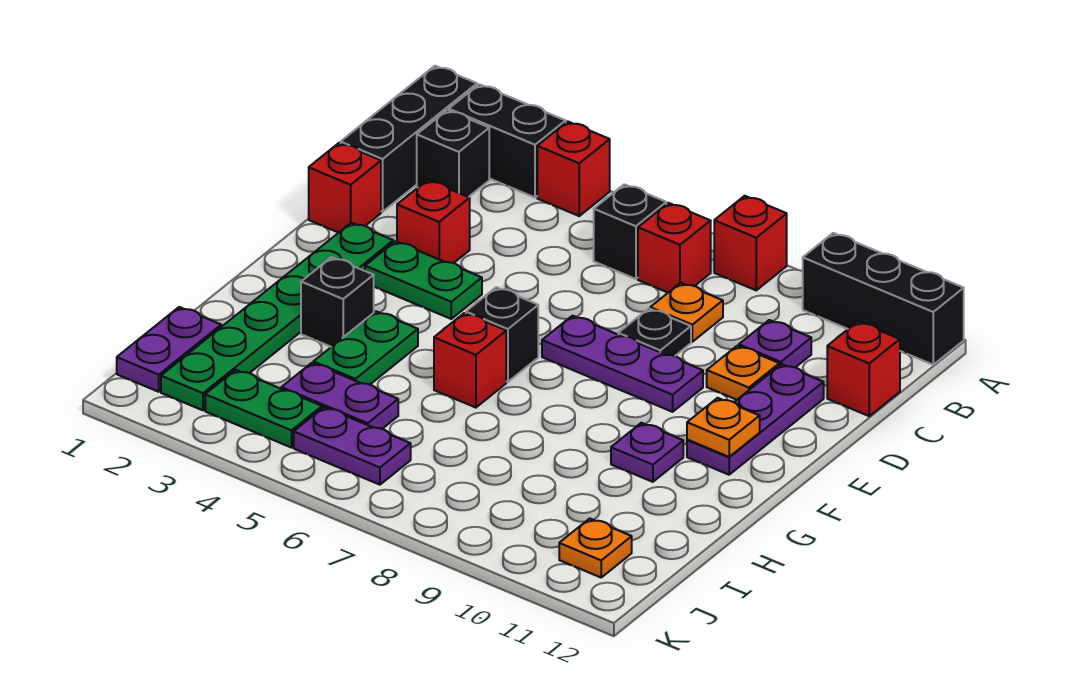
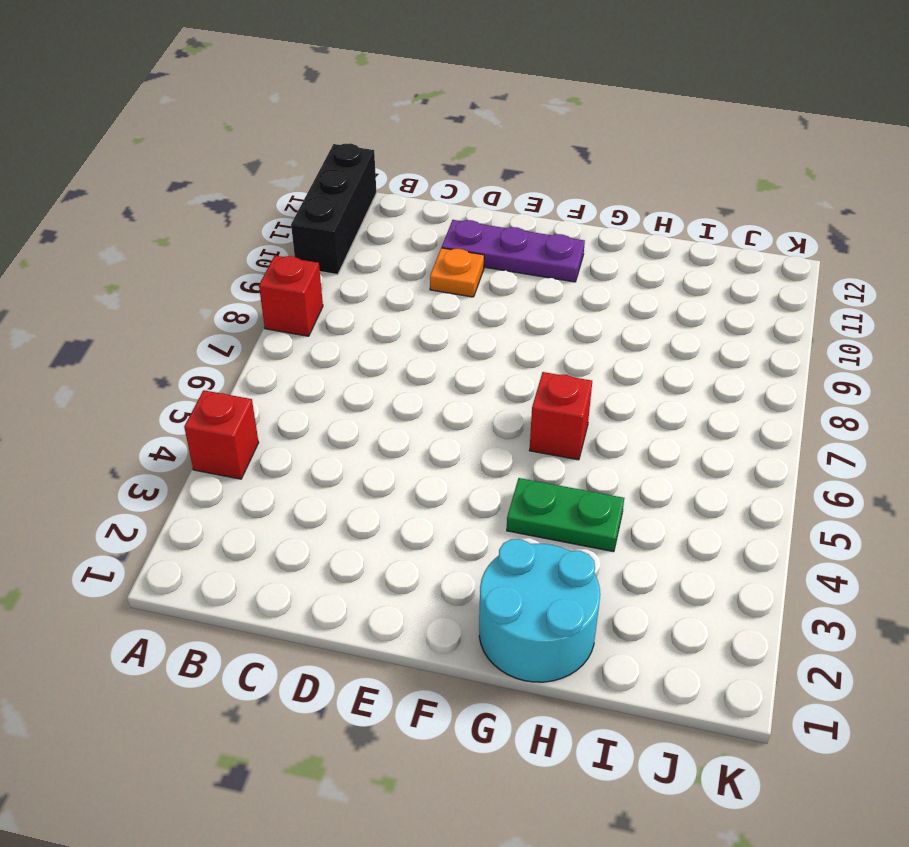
cyan 2x2 round brick [479,539,600,682] -> green 1x6 plate [161,223,393,410]
none -> black 1x3 brick [341,66,477,212]
none -> black 1x2 brick [449,84,566,197]
none -> black 1x1 brick [417,110,489,197]
none -> black 1x1 brick [594,184,666,279]

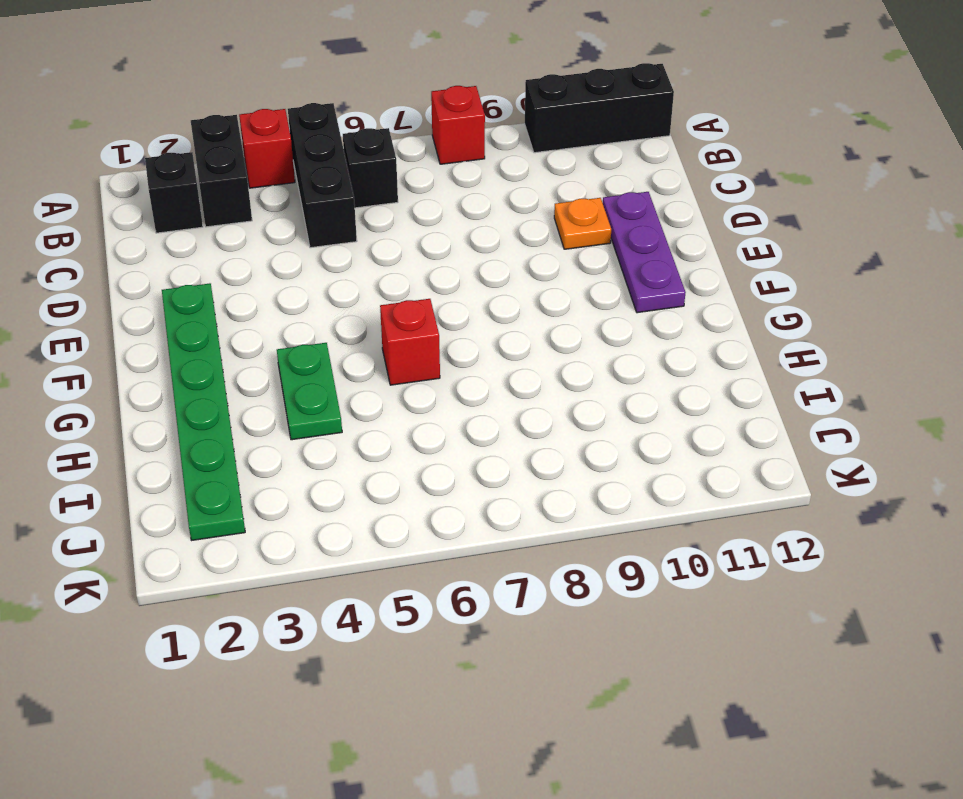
black 1x2 brick [191,115,252,227] -> black 1x2 brick turned to [449,84,566,197]
black 1x3 brick [288,103,357,248] -> black 1x3 brick moved to [341,66,477,212]
none -> red 1x1 brick [638,203,711,292]
none -> orange 1x1 plate [650,283,723,342]
none -> purple 1x1 plate [739,320,811,368]
none -> red 1x1 brick [827,322,900,416]

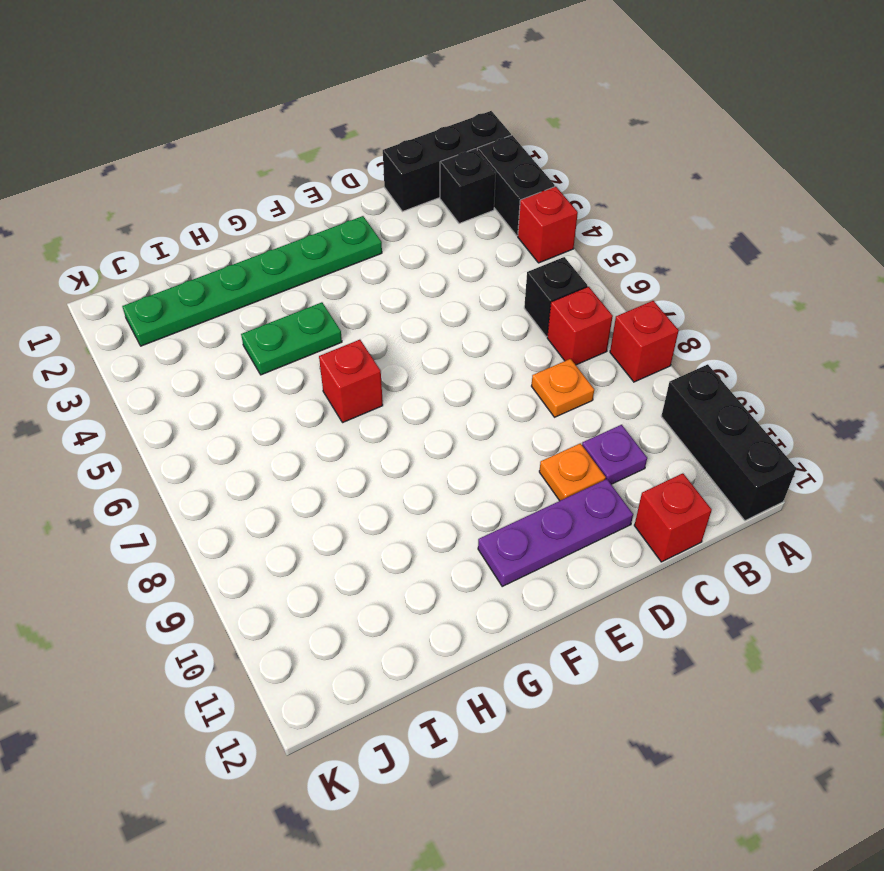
none -> red 1x1 brick [309,143,381,233]
none -> red 1x1 brick [397,180,470,263]
none -> black 1x1 plate [618,309,691,356]
none -> green 1x2 plate [365,241,482,319]

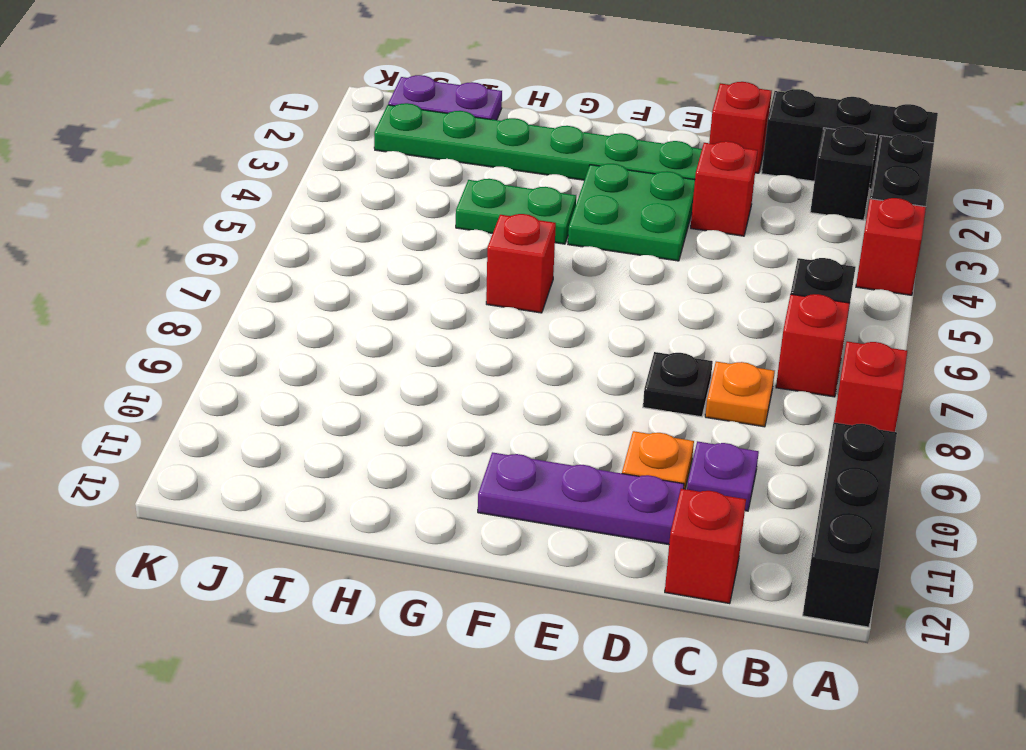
green 2x2 plate [568,164,695,261] -> green 1x2 plate [365,241,482,319]
none -> purple 1x3 plate [542,316,703,412]
none -> black 1x1 brick [466,287,538,382]
none -> black 1x1 brick [301,257,374,347]
none -> purple 1x1 plate [611,423,683,482]

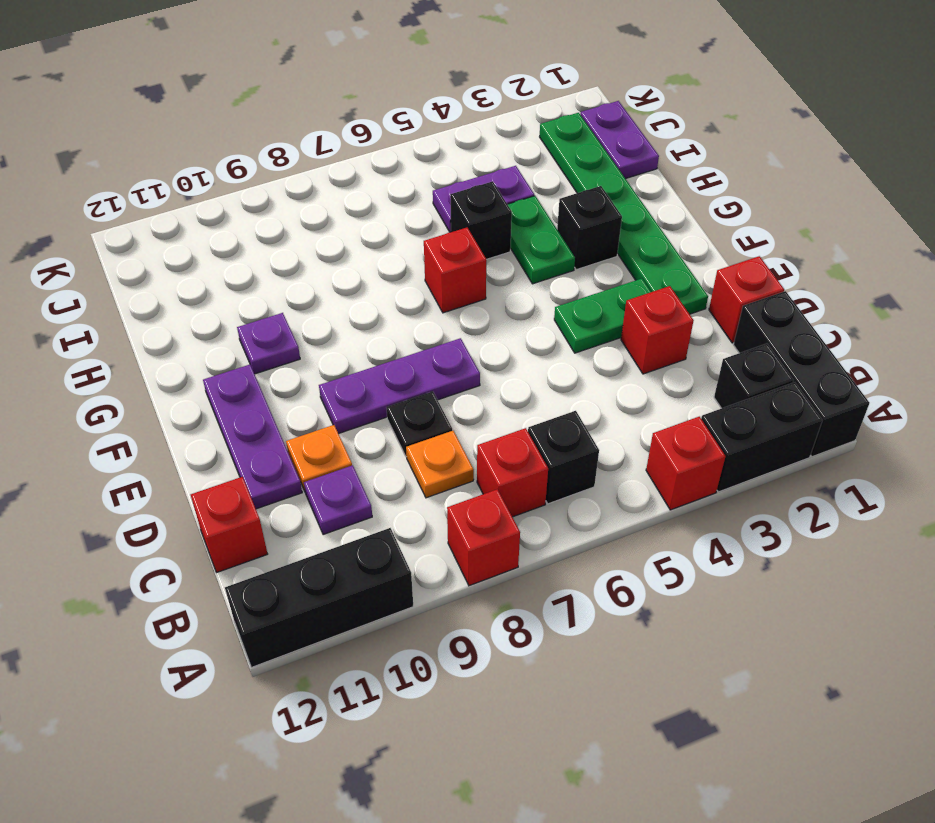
black 1x1 brick [450,181,512,259] -> black 1x1 brick moved to [466,287,538,382]
none -> green 1x2 plate [205,370,322,448]
none -> purple 1x2 plate [294,407,411,485]
none -> orange 1x1 plate [559,519,632,577]
none -> orange 1x1 plate [687,398,760,457]

